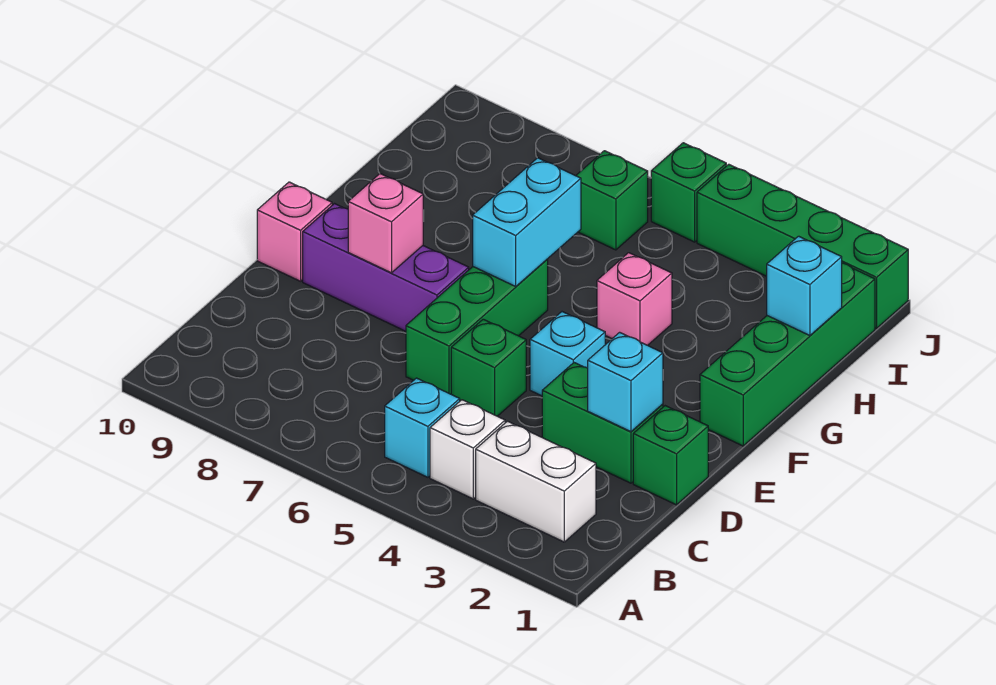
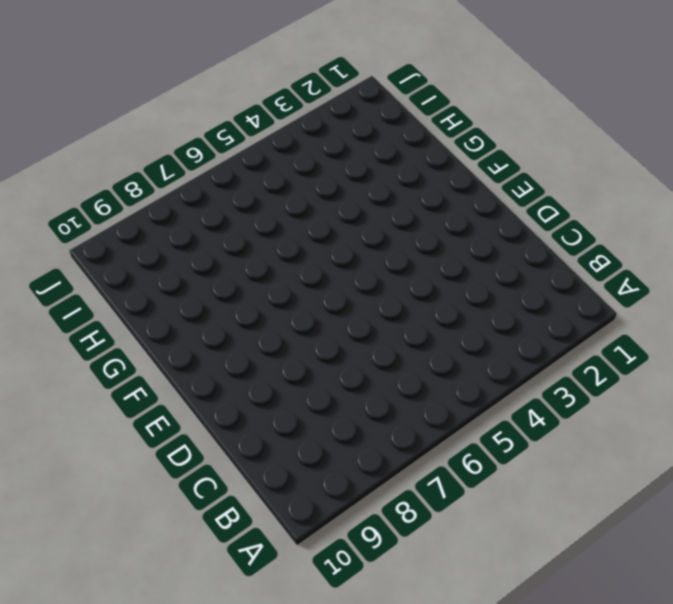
none -> white 1x2 brick [476,421,596,542]
none -> white 1x1 brick [430,400,505,499]
none -> cyan 1x1 brick [385,378,460,477]

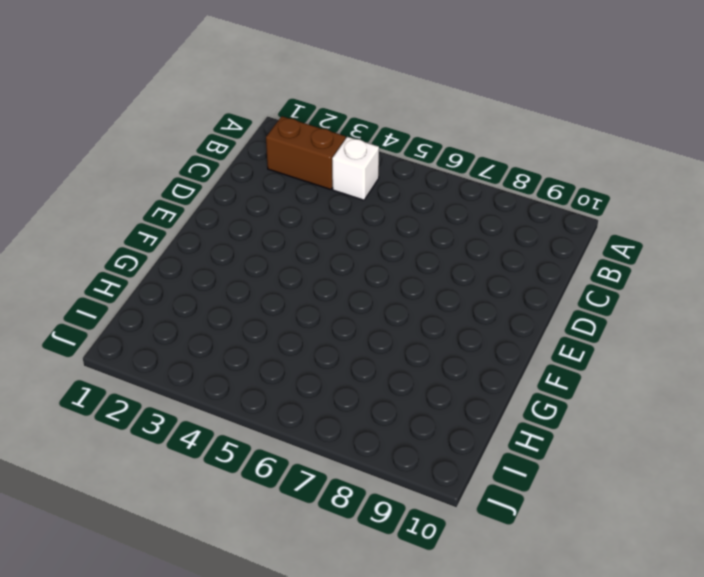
brown 1x2 brick [266,116,346,189] -> white 1x2 brick [476,421,596,542]
none -> cyan 1x1 brick [385,378,460,477]
none -> green 1x1 brick [633,406,708,505]
none -> green 1x2 brick [542,363,663,483]

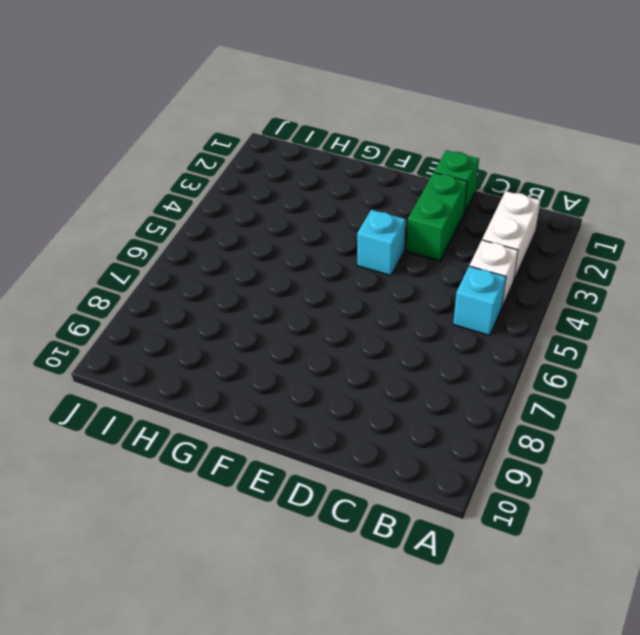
none -> green 1x1 brick [451,319,526,416]
none -> green 1x3 brick [406,260,548,394]
none -> purple 1x3 brick [303,204,469,331]

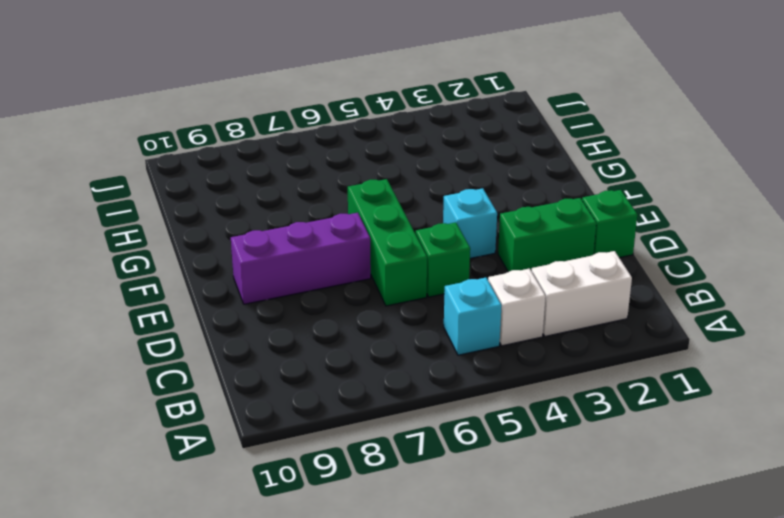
none -> pink 1x1 brick [257,182,332,281]
none -> green 1x4 brick [700,263,875,446]
none -> pink 1x1 brick [597,253,672,345]

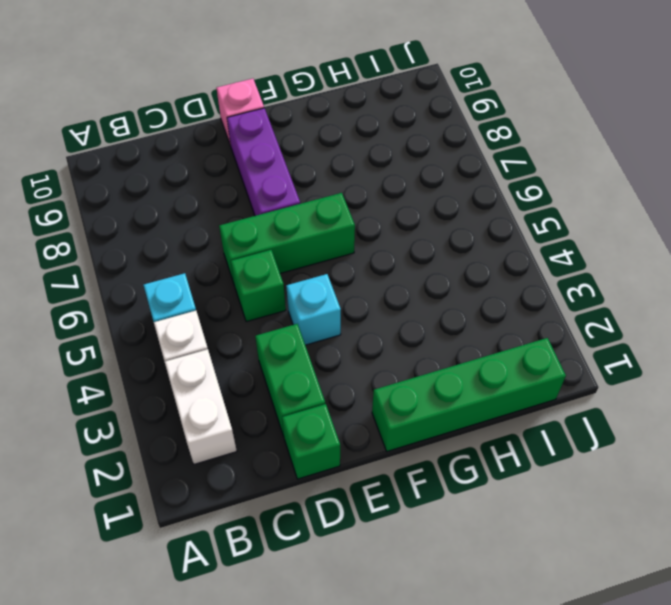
none -> pink 1x1 brick [597,253,672,345]
none -> green 1x1 brick [576,151,648,250]
none -> green 1x4 brick [697,164,908,328]

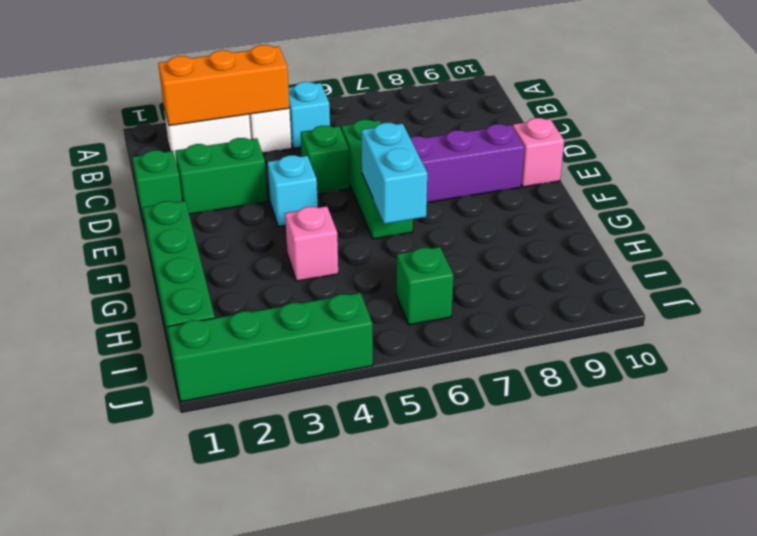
orange 1x3 brick [158,45,289,126] -> none
none -> green 1x1 brick [651,143,726,242]
none -> cyan 1x1 brick [588,332,663,432]
none -> pink 1x1 brick [348,174,423,273]

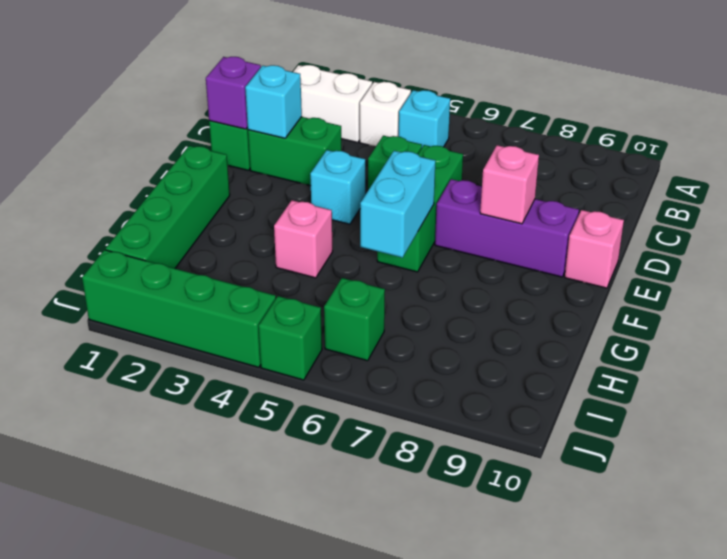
purple 1x1 brick [206,57,261,129] -> none
none -> cyan 1x1 brick [767,236,842,336]

